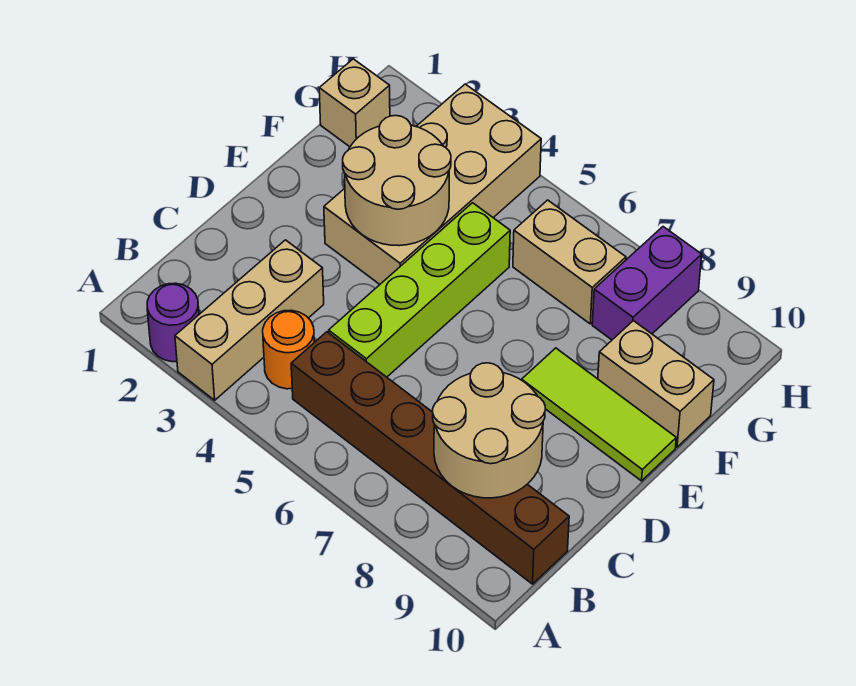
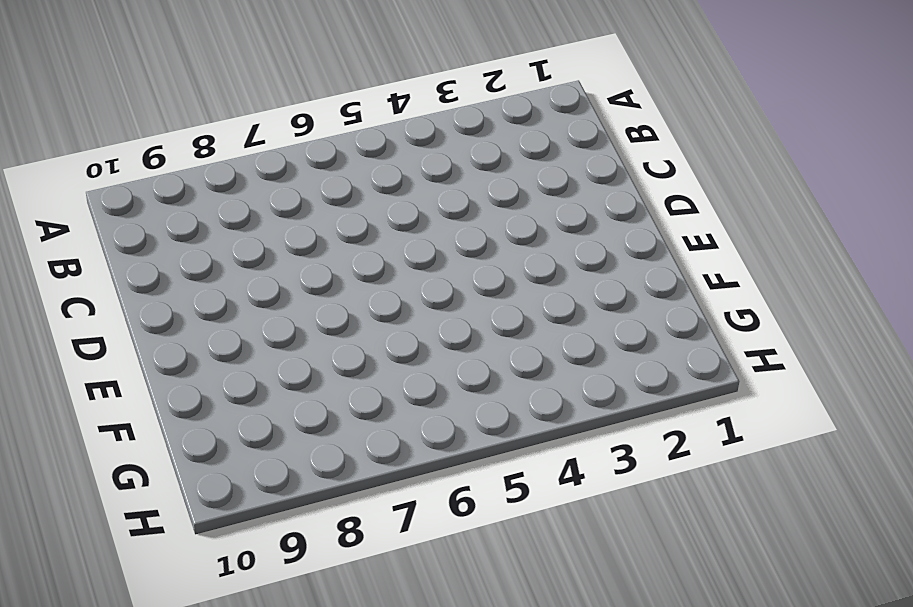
none -> purple 1x1 round brick [147,283,199,362]
none -> tan 1x3 brick [175,240,324,400]
none -> orange 1x1 round brick [263,310,314,389]

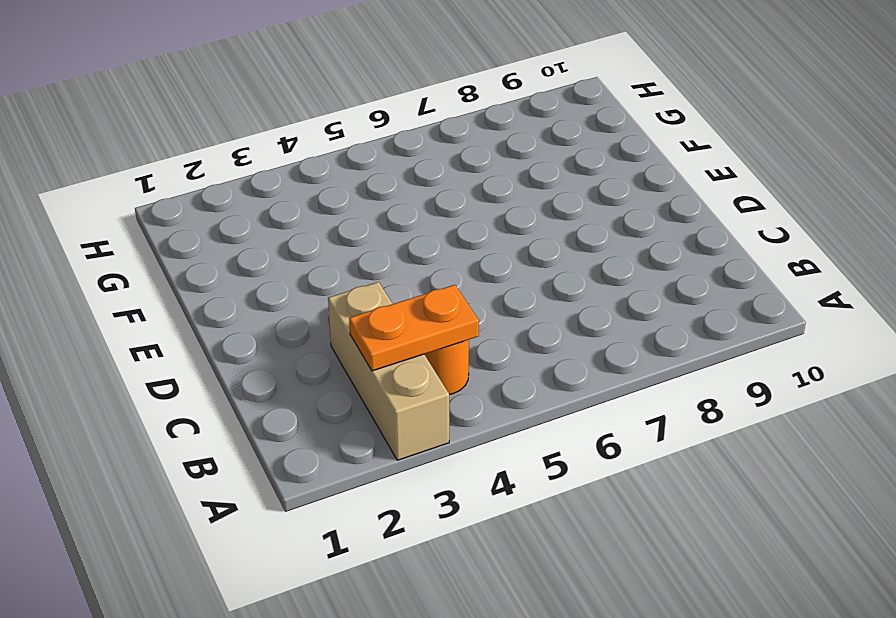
orange 1x2 plate [349,285,479,371] -> none
none -> purple 1x1 round brick [147,283,199,362]
none -> brown 1x6 brick [291,332,569,584]
none -> lime 1x4 brick [329,203,510,377]

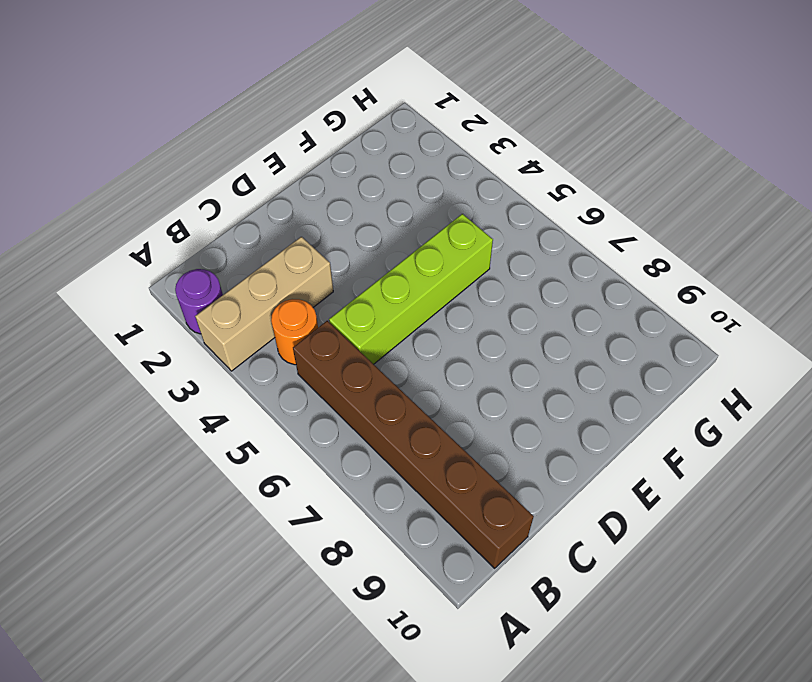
none -> tan 2x4 brick [324,84,541,284]
none -> lime 1x3 tile [522,348,676,481]
none -> tan 1x2 brick [598,321,714,447]

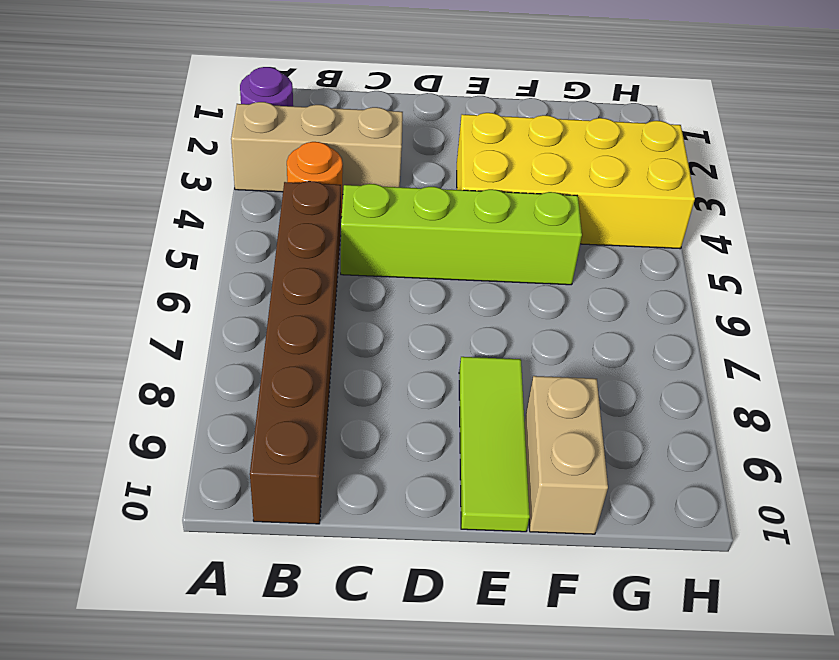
yellow 2x4 brick [457,113,695,249] -> tan 2x4 brick [324,84,541,284]
none -> tan 1x1 brick [319,59,390,147]
none -> tan 1x2 brick [513,200,626,324]
none -> purple 1x2 brick [592,227,702,340]

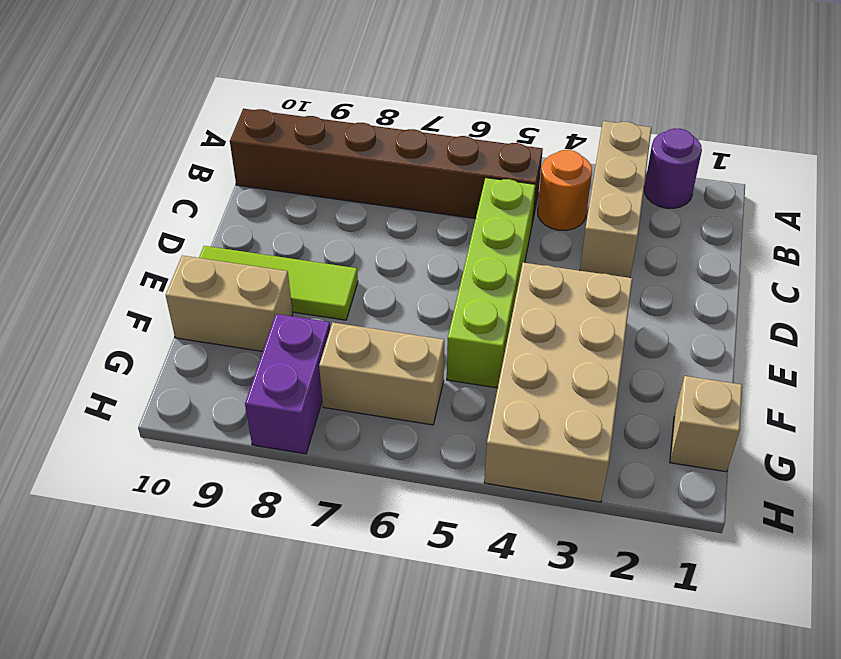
none -> tan 2x2 round brick [433,363,545,498]
none -> tan 2x2 round brick [343,116,451,246]

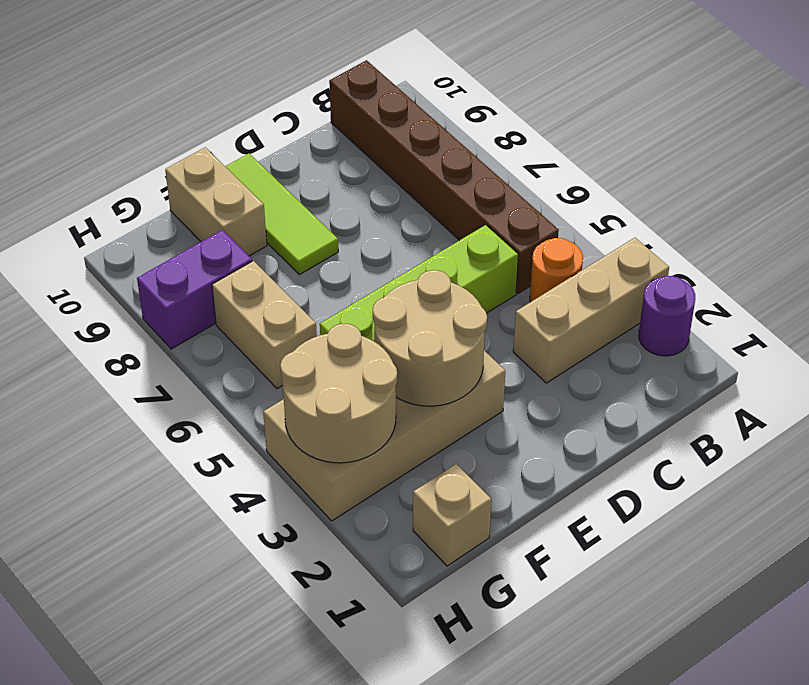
tan 2x2 round brick [280,324,397,463] -> tan 2x2 round brick moved to [433,363,545,498]

